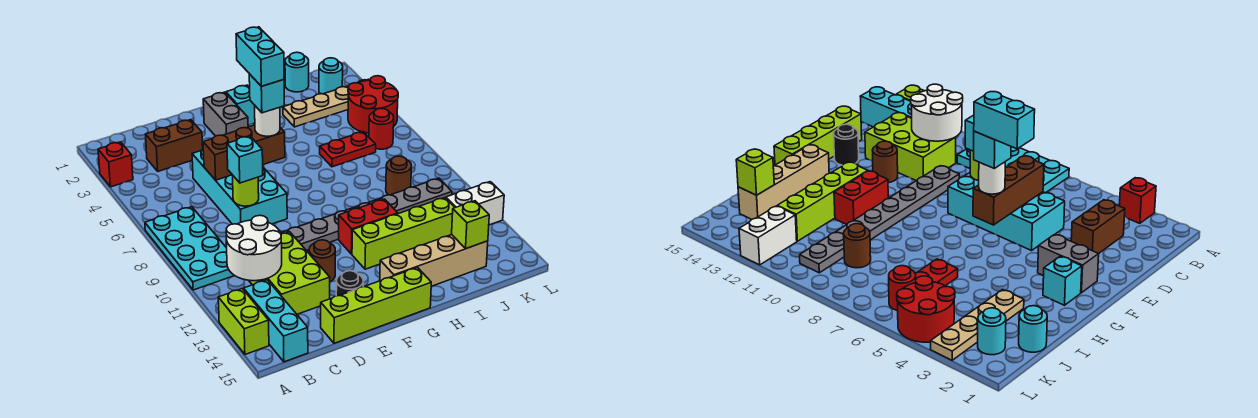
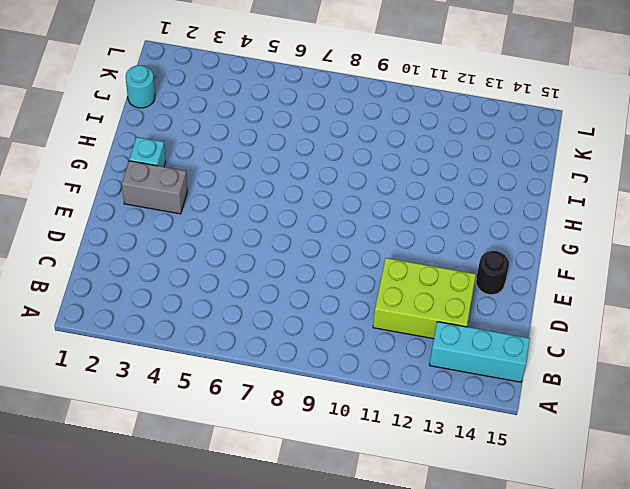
none -> red 1x1 brick [98,142,133,187]
none -> cyan 2x4 plate [145,207,234,290]
none -> lime 1x2 brick [218,289,269,354]
none -> brown 1x2 brick [145,120,203,171]

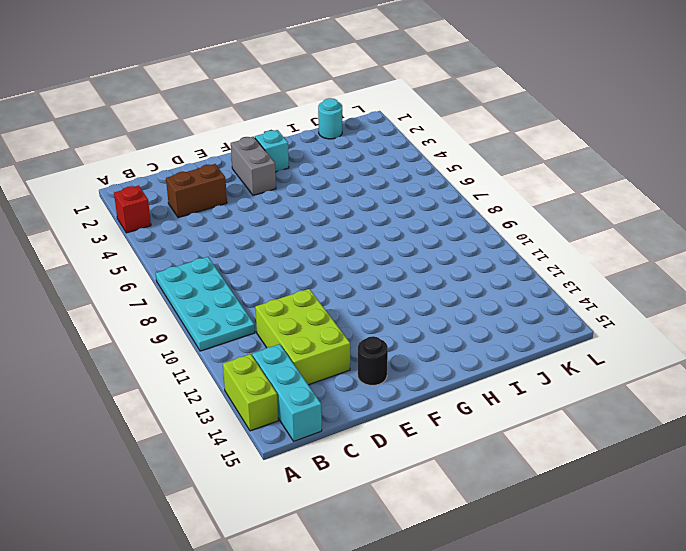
none -> cyan 2x4 brick [192,149,287,224]
none -> grey 1x8 plate [281,178,452,250]
none -> lime 1x4 brick [321,267,431,343]
none -> brown 1x1 round brick [309,240,335,282]

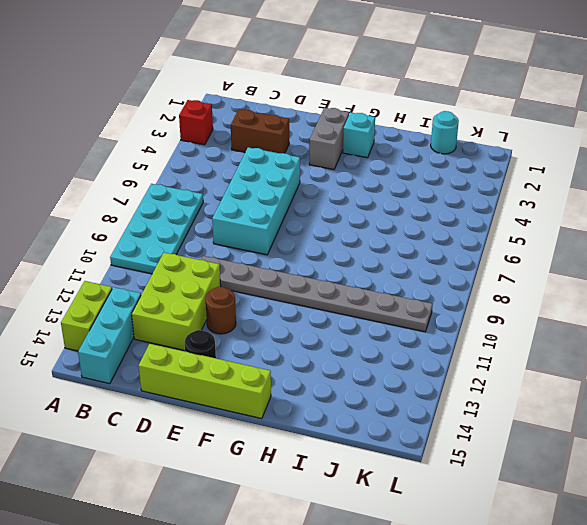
none -> red 1x2 brick [339,199,398,254]
none -> lime 1x4 brick [352,198,455,269]
none -> tan 1x4 brick [380,235,488,286]
none -> tan 1x4 plate [283,79,369,127]

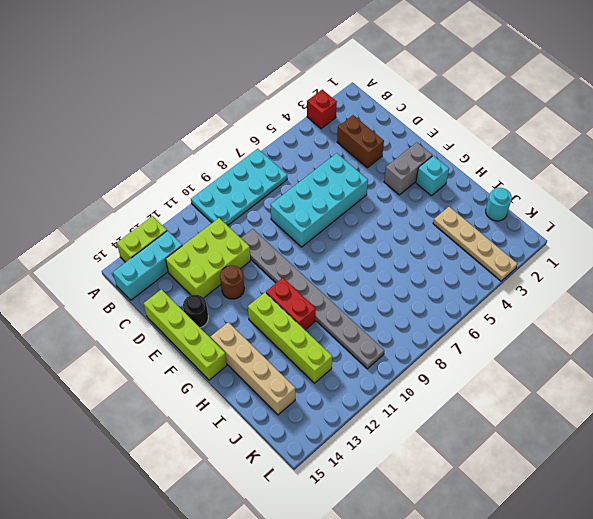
none -> red 1x2 plate [320,132,376,167]
none -> brown 1x1 round brick [386,156,412,195]
none -> cyan 1x1 round brick [319,58,343,94]
none -> red 2x2 round brick [348,76,398,133]

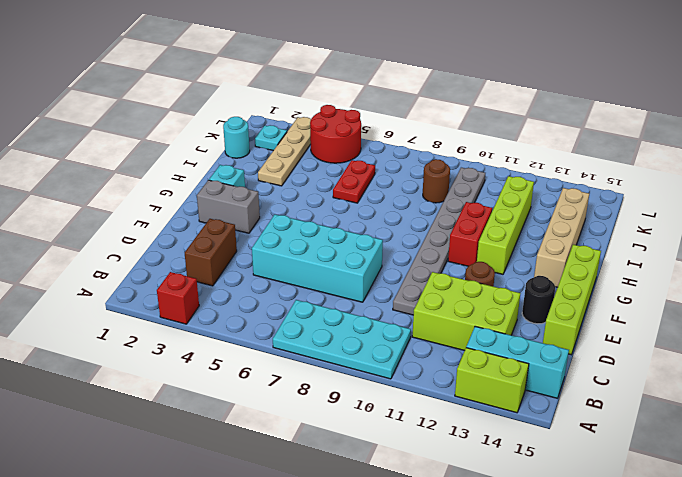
cyan 1x1 plate [255,125,287,151] -> cyan 1x1 round brick [319,58,343,94]
none -> red 1x1 round brick [369,108,394,149]
none -> white 1x2 brick [446,182,504,225]
none -> white 2x2 round brick [226,215,282,281]
none -> brown 1x3 brick [203,125,285,180]

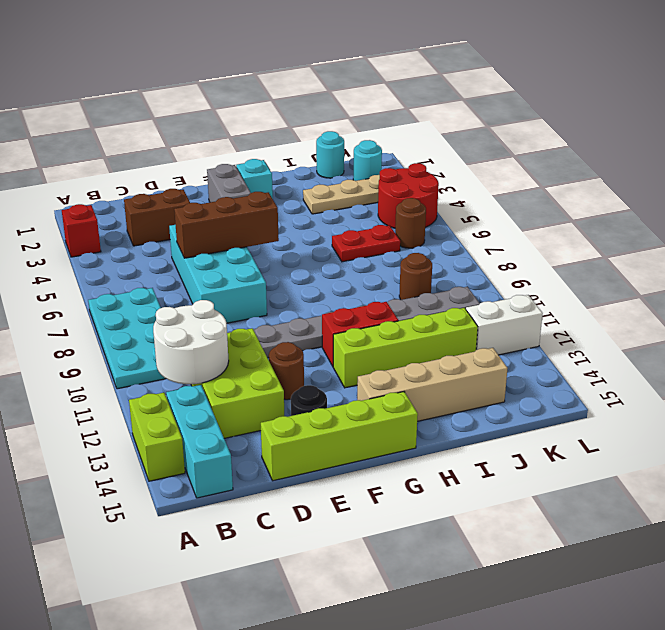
brown 1x1 round brick [395,198,426,248] -> red 1x1 round brick [369,108,394,149]
none -> lime 1x1 round brick [233,176,259,206]
none -> lime 1x1 brick [452,201,489,249]
none -> cyan 1x1 brick [227,136,263,183]
none -> white 1x1 round brick [255,106,280,136]

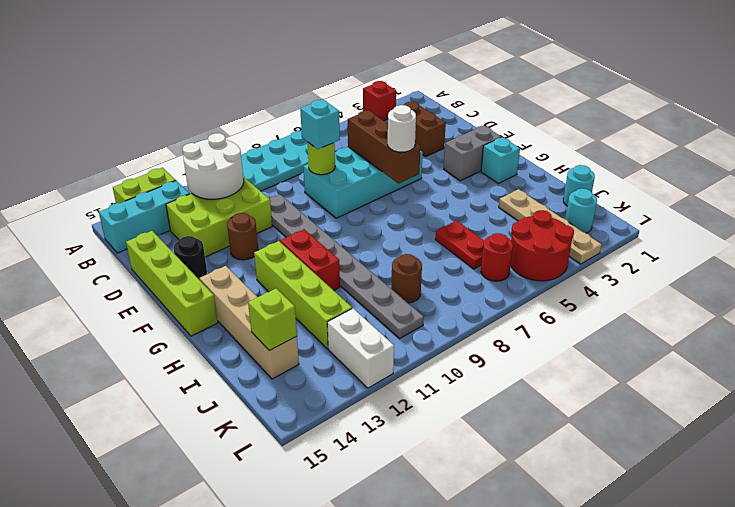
none -> cyan 1x1 brick [249,74,284,113]
none -> cyan 1x2 brick [236,27,284,86]

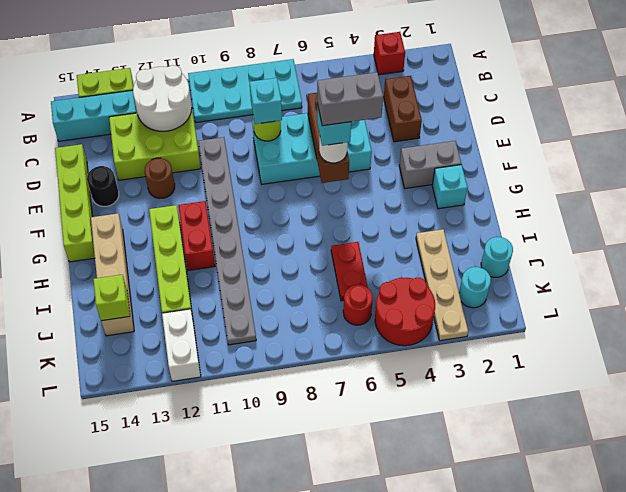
grey 1x2 brick [317,72,383,126] -> cyan 1x2 brick [236,27,284,86]
none -> brown 1x1 round brick [386,156,412,195]

